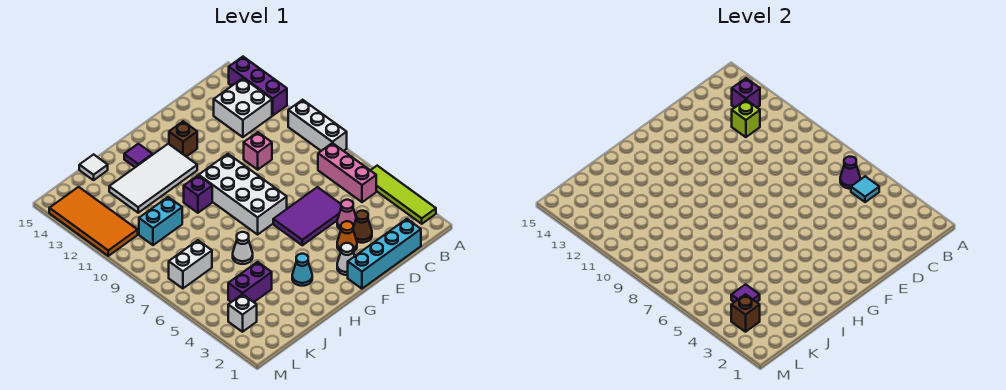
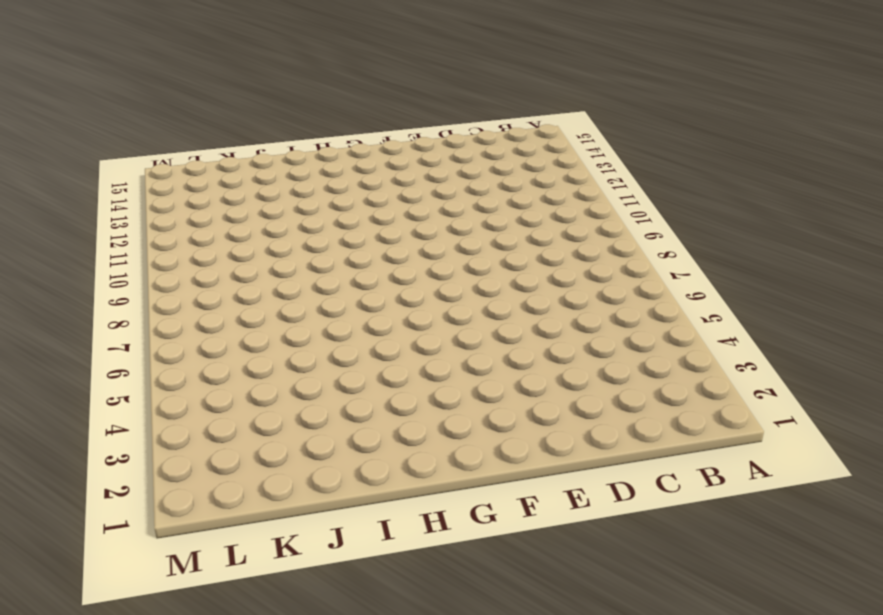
none -> lime 1x4 tile [370,166,436,224]
none -> white 1x3 brick [288,100,347,151]
none -> purple 1x3 brick [229,57,287,115]
none -> pink 1x3 brick [318,143,376,202]

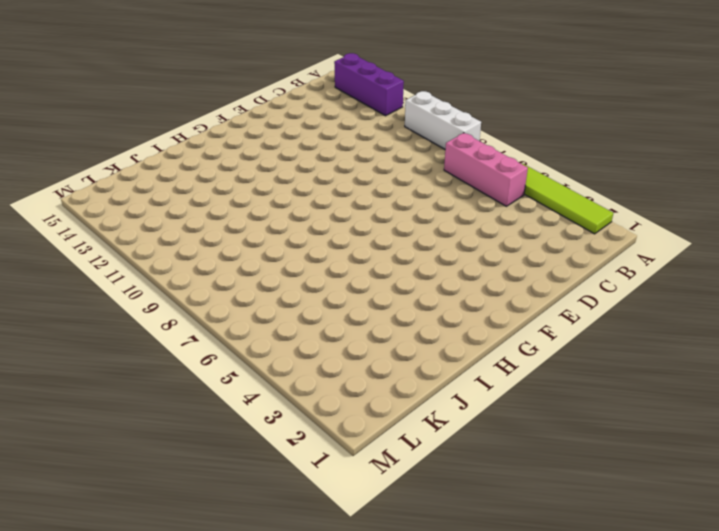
none -> white 2x2 brick [214,78,272,137]
none -> cyan 1x4 brick [348,219,421,289]
none -> brown 1x1 cone [353,211,372,243]
none -> pink 1x1 cone [337,200,356,230]

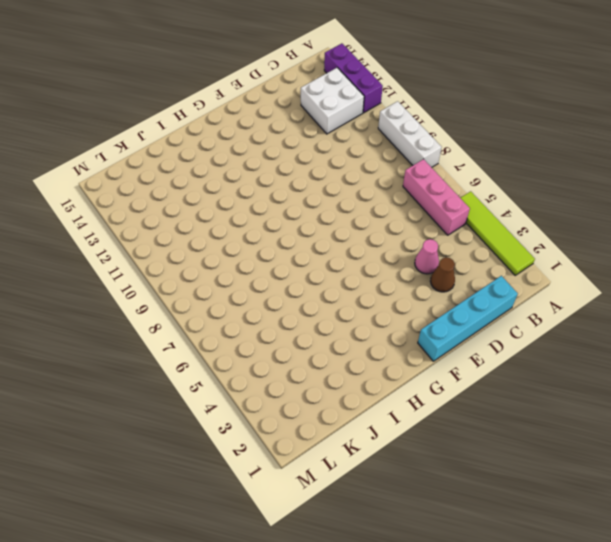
none -> purple 2x3 tile [273,187,341,245]
none -> pink 1x1 brick [244,132,272,170]
none -> orange 1x1 cone [337,221,357,252]
none -> white 1x1 cone [337,243,354,275]

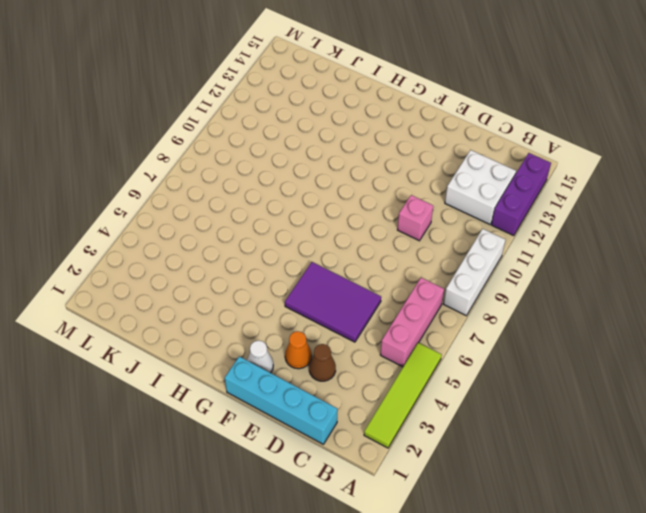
none -> pink 1x1 cone [337,200,356,230]
none -> white 2x4 brick [199,154,287,234]
none -> brown 1x1 brick [169,121,197,157]
none -> white 2x4 tile [109,144,197,213]

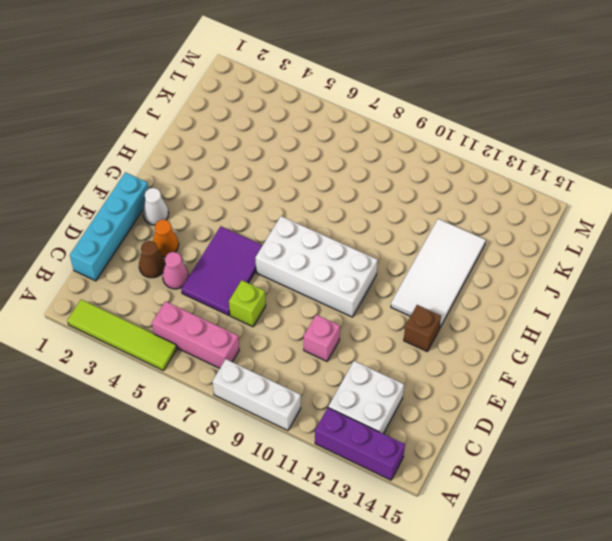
lime 1x1 brick [229,280,266,327] -> lime 1x1 brick moved to [732,100,760,137]
none -> cyan 1x1 cone [292,254,312,286]
none -> purple 1x1 brick [184,175,212,213]
none -> purple 1x1 tile [124,144,153,167]
none -> white 1x1 cone [233,232,253,264]

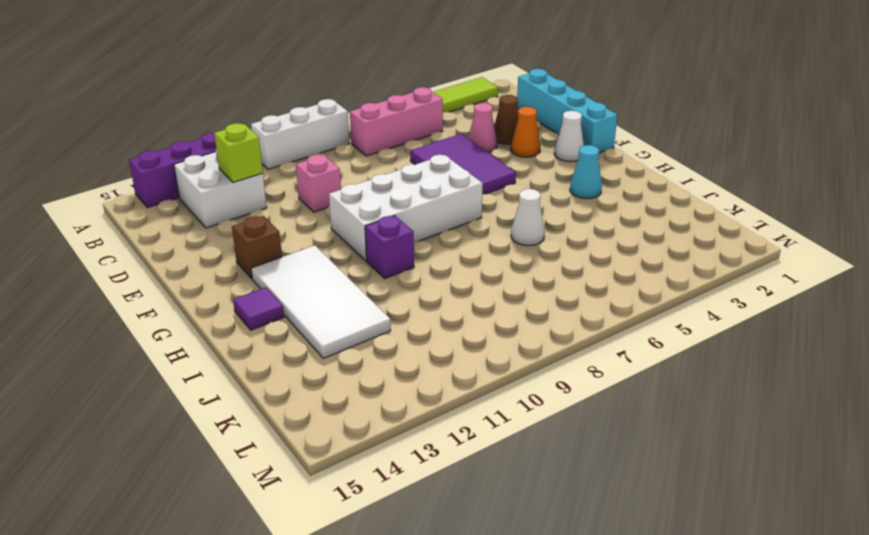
none -> purple 1x2 brick [228,262,272,302]
none -> cyan 1x2 brick [139,197,182,245]
none -> white 1x1 tile [79,154,108,180]
none -> white 1x2 brick [169,240,212,288]

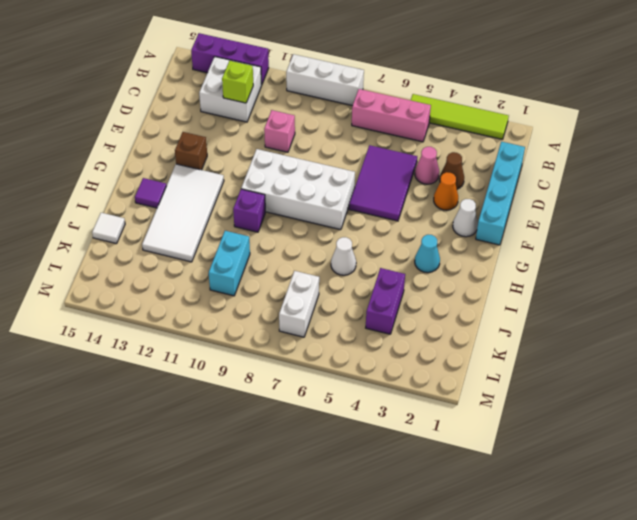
none -> white 1x1 brick [228,294,257,332]
none -> orange 2x4 tile [49,187,138,256]
none -> cyan 1x1 tile [851,176,879,202]
none -> purple 1x1 cone [840,157,860,189]

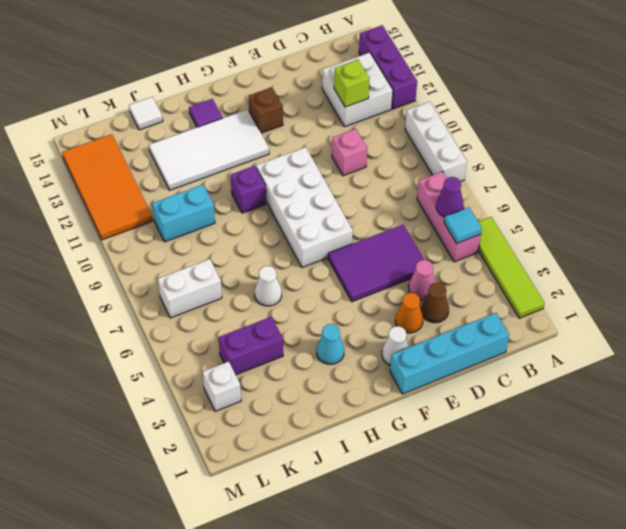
none -> purple 1x1 brick [732,78,760,108]
none -> purple 1x1 tile [731,284,760,302]
none -> brown 1x1 brick [731,294,760,332]

